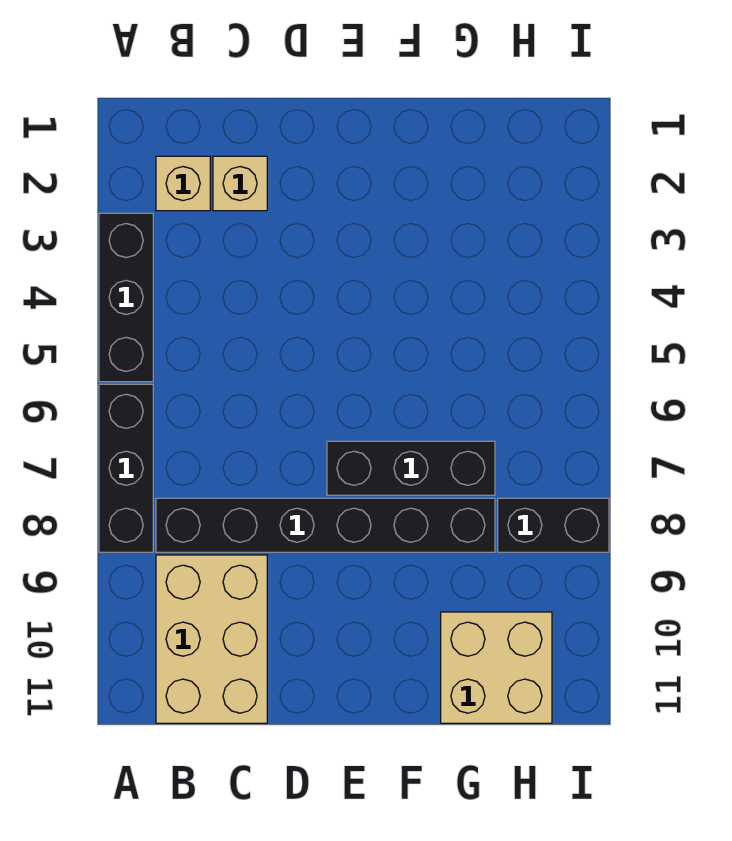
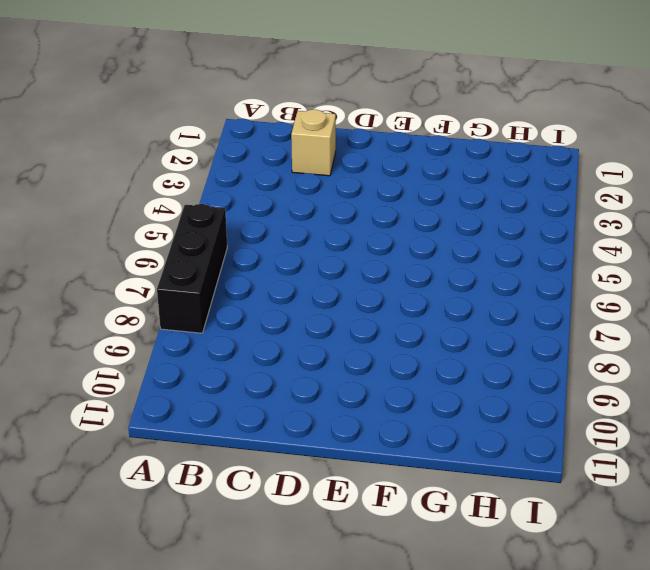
none -> black 1x3 brick [99,213,153,382]
none -> tan 1x1 brick [156,156,210,211]

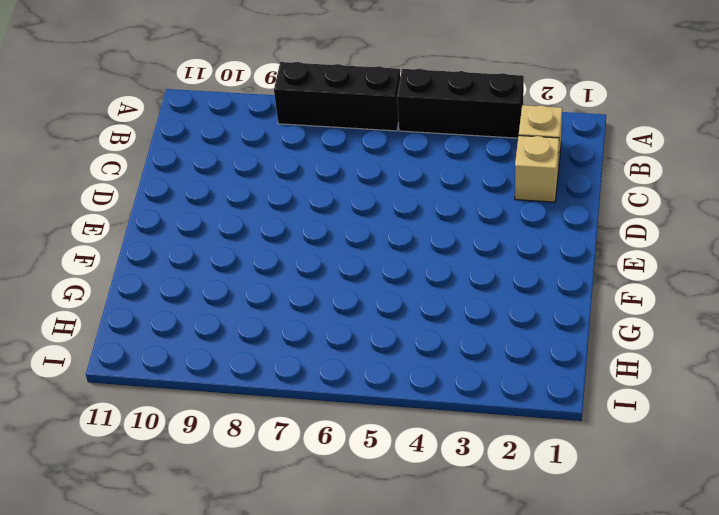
none -> black 1x6 brick [156,498,495,552]
none -> tan 2x3 brick [156,555,267,723]

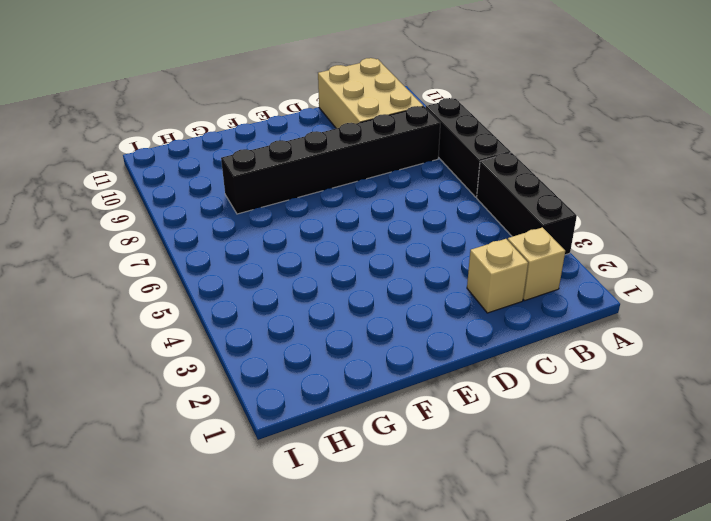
none -> black 1x3 brick [327,441,495,495]
none -> tan 2x2 brick [441,612,552,723]

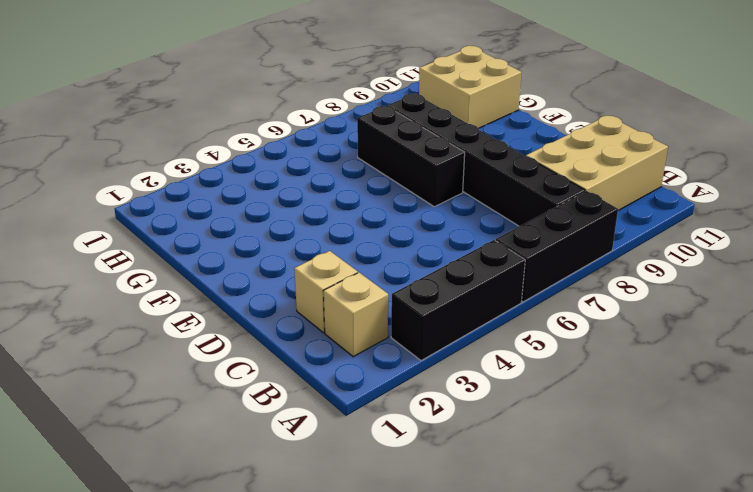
none -> black 1x2 brick [498,498,609,552]

